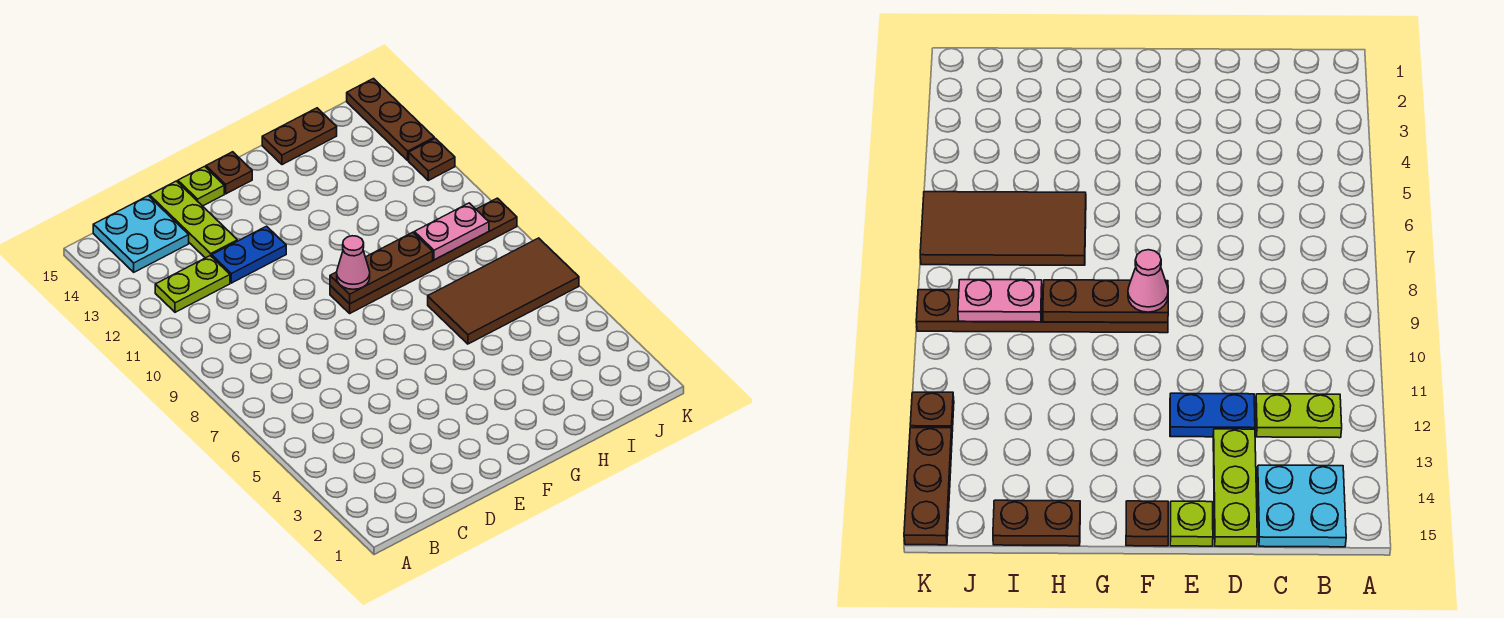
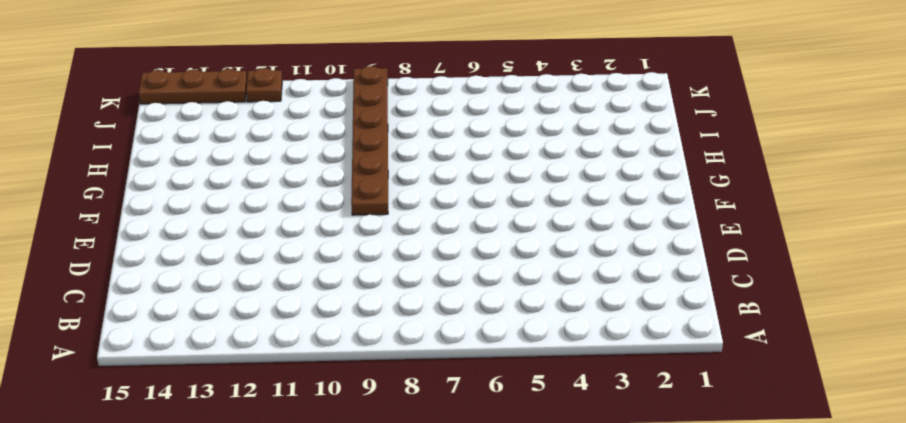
none -> lime 1x2 plate [155,256,230,312]
none -> cyan 2x2 plate [93,196,189,272]
none -> blue 1x2 plate [212,226,286,283]

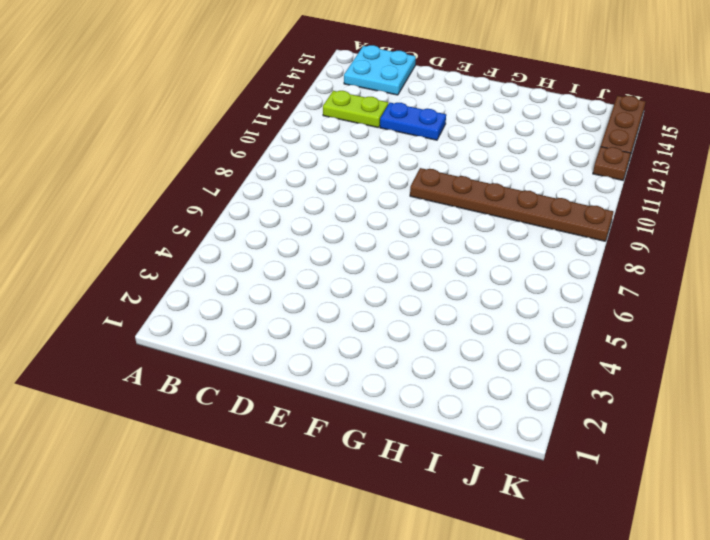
none -> lime 1x3 plate [150,181,237,258]
none -> lime 1x1 plate [178,167,224,206]
none -> brown 1x1 plate [206,152,252,194]

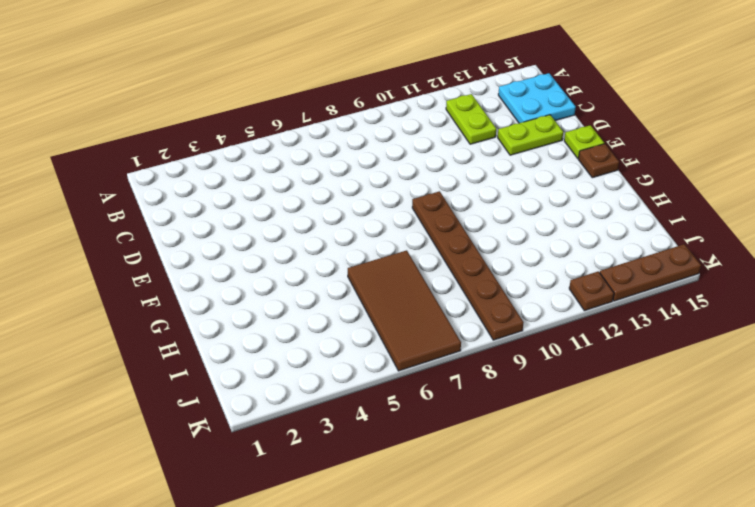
lime 1x2 plate [498,115,563,155] -> lime 1x3 plate [150,181,237,258]
none -> blue 1x2 plate [212,226,286,283]
none -> brown 1x2 plate [262,108,337,165]
none -> brown 1x3 plate [330,232,433,304]

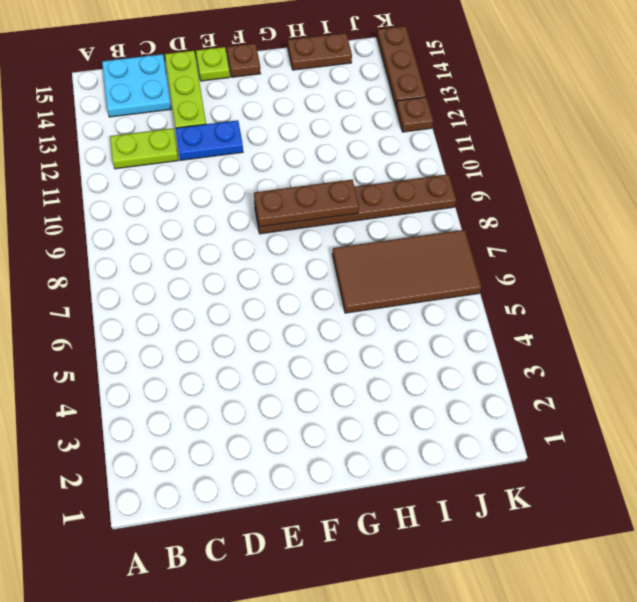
none -> pink 1x2 plate [414,203,489,260]
none -> pink 1x1 cone [337,236,370,289]

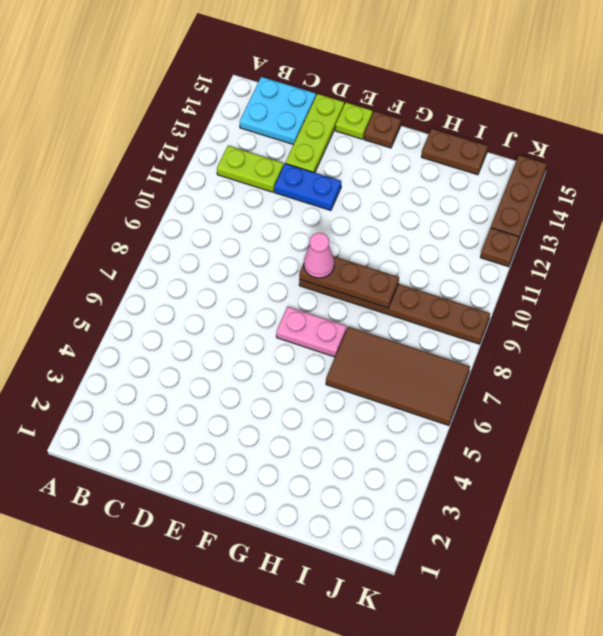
pink 1x2 plate [276,307,347,357] -> pink 1x2 plate moved to [414,203,489,260]

